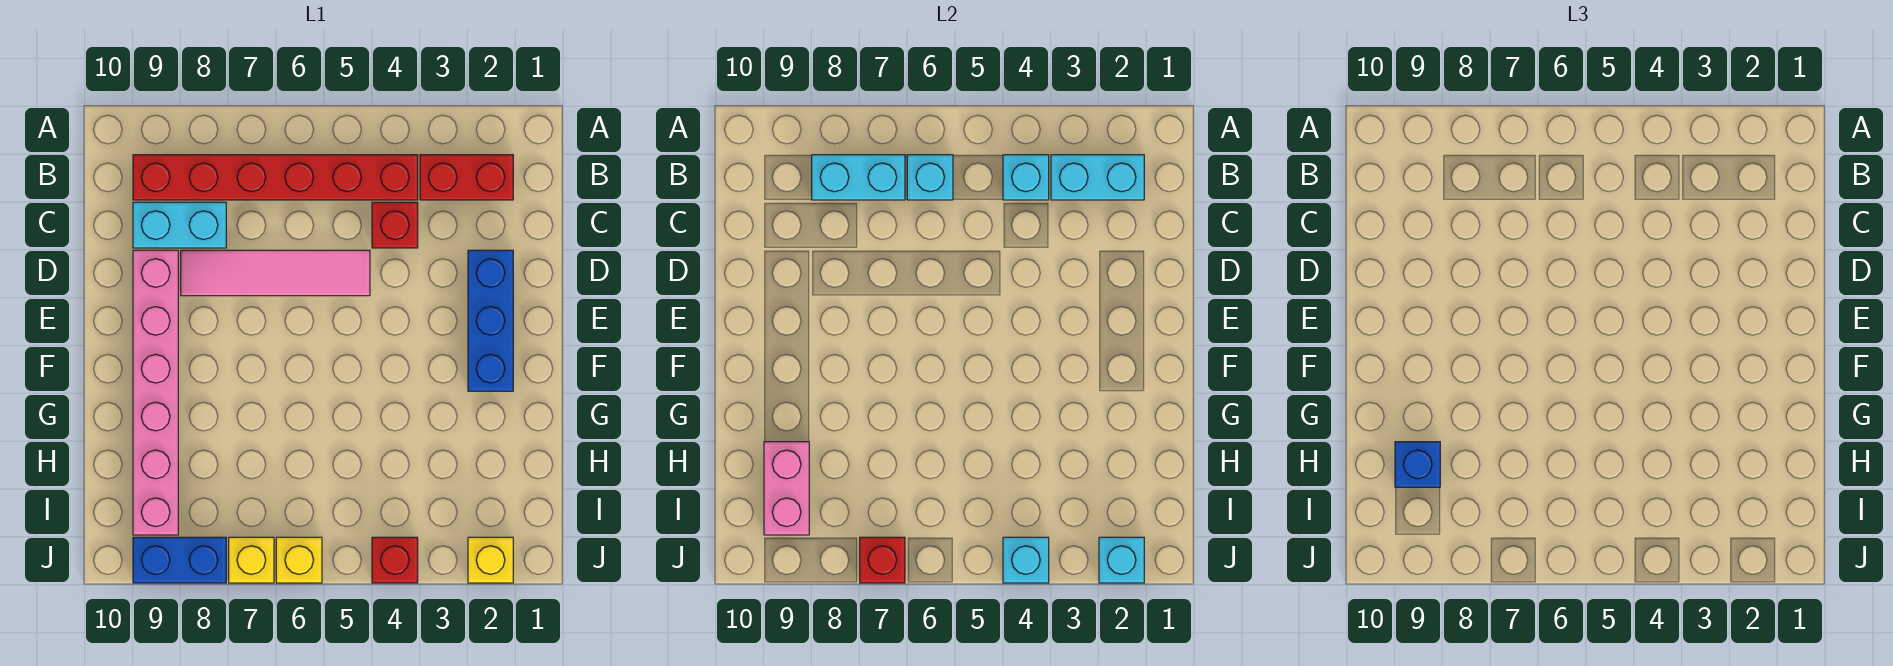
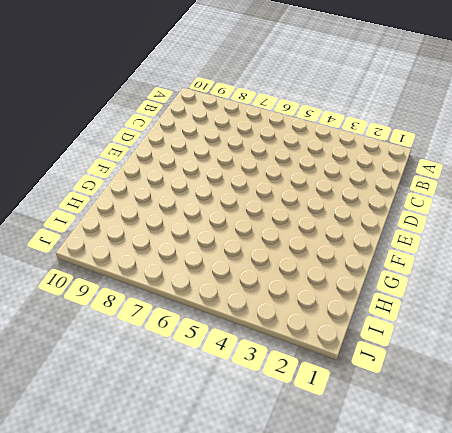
none -> red 1x2 brick [420,155,513,200]
none -> red 1x6 brick [133,155,418,200]
none -> red 1x1 brick [372,202,418,248]

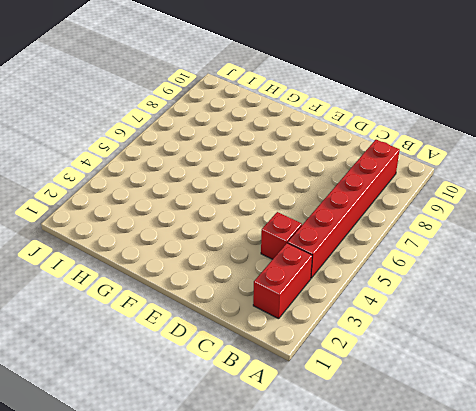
none -> cyan 1x2 brick [133,202,226,248]
none -> blue 1x3 brick [468,250,513,391]
none -> pink 1x4 tile [181,250,370,296]

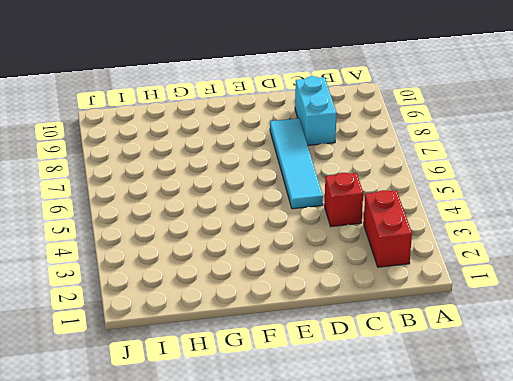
cyan 1x4 tile [270,118,323,209] -> pink 1x4 tile [181,250,370,296]
none -> red 1x6 brick [133,155,418,200]
none -> blue 1x3 brick [468,250,513,391]
none -> pink 1x6 brick [133,250,178,535]

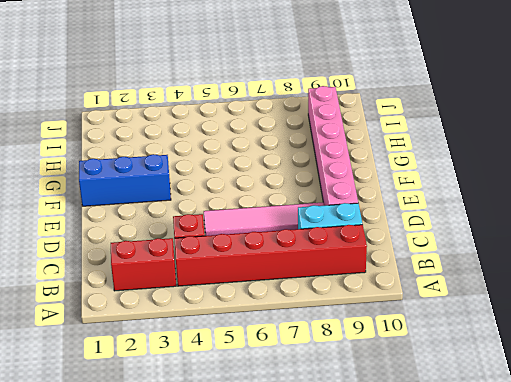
blue 1x3 brick [79,154,171,206] -> blue 1x3 brick turned to [468,250,513,391]
none -> yellow 1x1 brick [468,537,513,583]
none -> red 1x1 brick [372,537,418,583]
none -> yellow 1x1 brick [276,537,322,583]

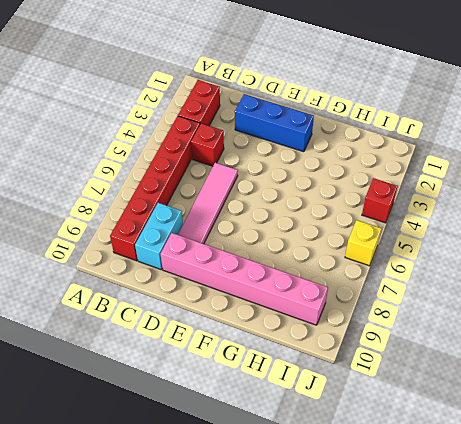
none -> yellow 1x1 brick [468,537,513,583]
none -> yellow 1x1 brick [229,537,274,583]
none -> blue 1x2 brick [133,537,226,583]

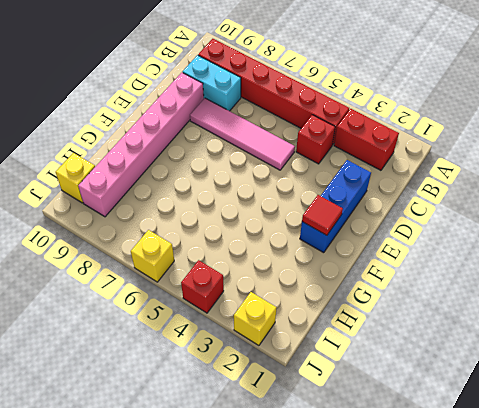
red 1x1 tile [302,195,343,235] -> none
yellow 1x1 brick [56,153,95,203] -> yellow 1x1 brick moved to [229,537,274,583]
none -> blue 1x2 brick [133,537,226,583]
none -> cyan 1x2 brick [1051,155,1144,200]
none -> cyan 1x1 brick [1003,155,1049,200]

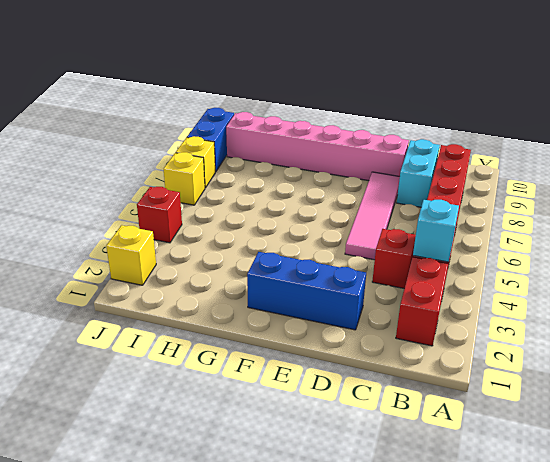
none -> cyan 1x2 brick [1051,155,1144,200]
none -> cyan 1x1 brick [907,155,953,200]
none -> cyan 1x2 brick [812,155,905,200]

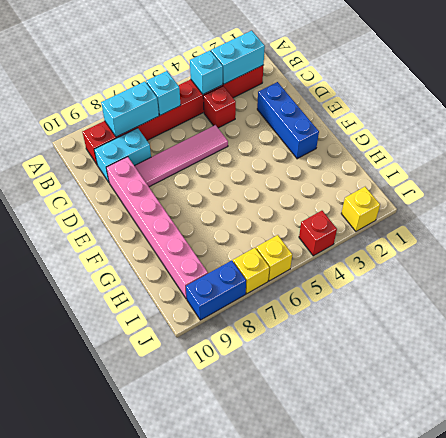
none -> pink 1x2 brick [764,442,809,535]
none -> cyan 1x1 brick [1099,537,1144,583]
none -> cyan 1x1 brick [1003,537,1049,583]

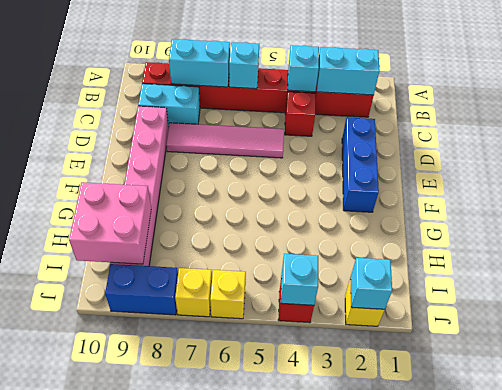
pink 2x2 brick [69,182,151,264] -> pink 1x2 brick [764,442,809,535]
none -> red 1x1 brick [860,537,905,583]
none -> blue 1x1 brick [1395,442,1440,487]

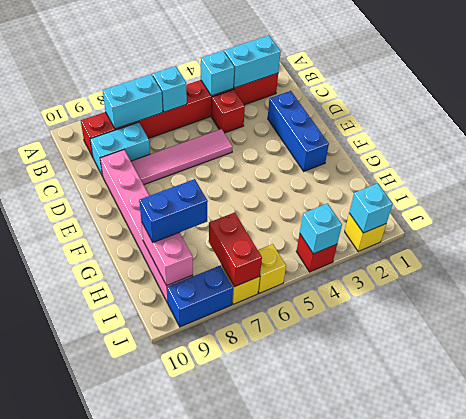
blue 1x2 brick [139,179,208,242] -> blue 1x1 brick [1395,442,1440,487]
red 1x2 brick [209,213,262,287] -> red 1x1 brick [860,537,905,583]

